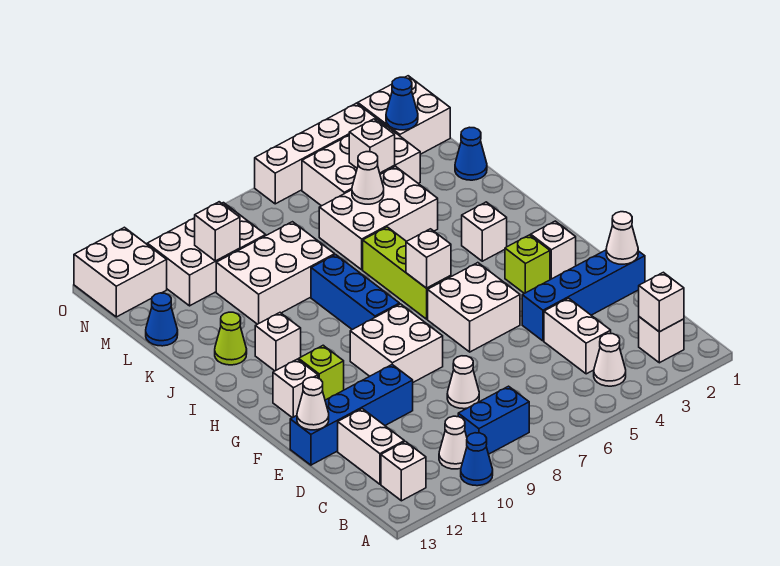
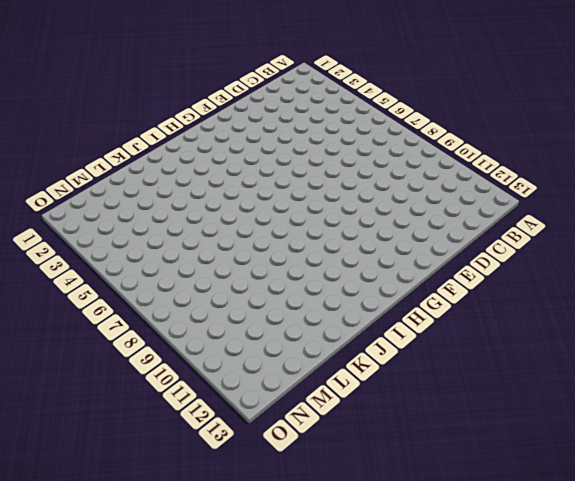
none -> blue 1x1 cone [461,433,493,486]
none -> white 1x1 brick [639,317,684,363]
none -> white 1x1 cone [594,334,626,386]
none -> blue 1x2 brick [458,386,529,454]

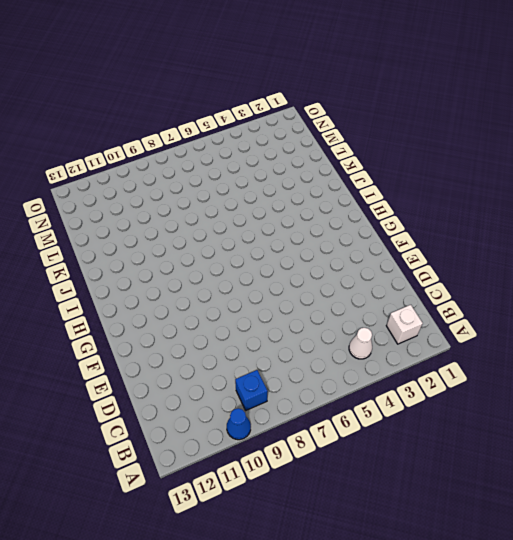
blue 1x1 brick [235,370,268,410] -> blue 1x2 brick [458,386,529,454]
none -> white 1x1 cone [439,416,467,469]
none -> white 1x1 brick [381,442,426,501]
none -> white 1x2 brick [544,298,611,374]
none -> white 1x2 brick [338,409,404,484]

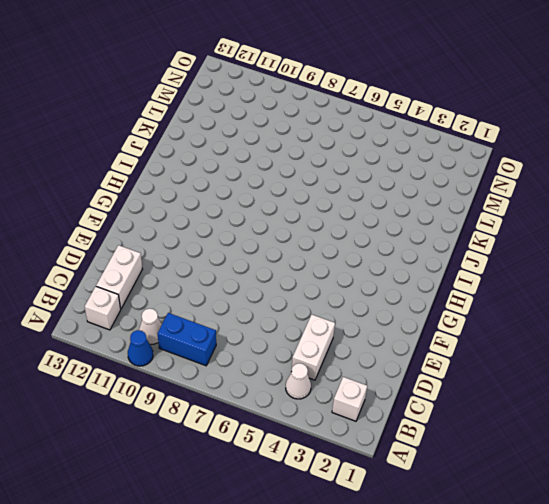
none -> white 1x1 cone [447,356,479,409]
none -> blue 1x4 brick [522,250,645,341]
none -> blue 1x4 brick [290,365,413,465]
none -> white 2x2 brick [428,263,520,352]

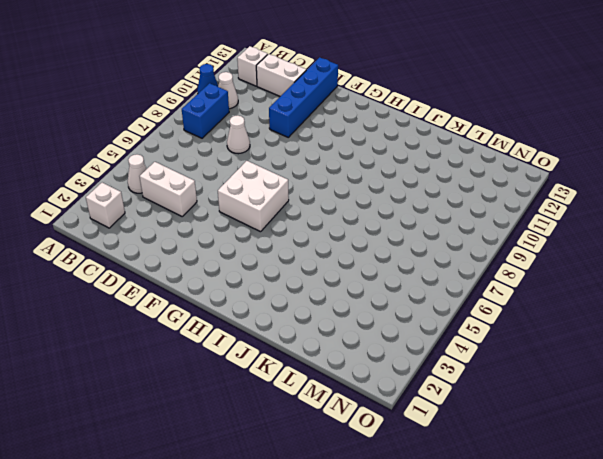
none -> blue 1x4 brick [522,250,645,341]
none -> white 2x2 brick [350,304,443,382]
none -> white 1x1 brick [531,221,576,280]
none -> lime 1x1 brick [505,235,550,294]

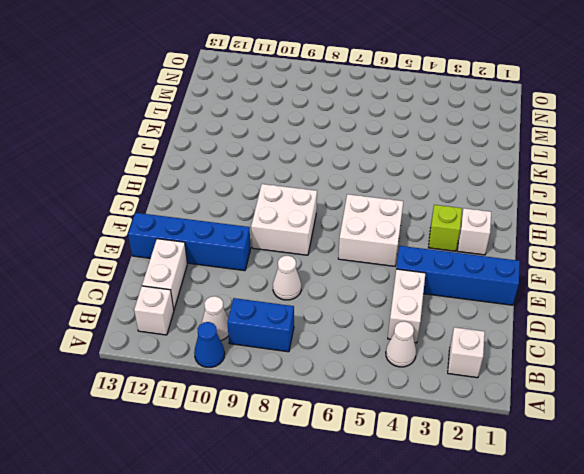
none -> lime 1x1 brick [299,345,344,400]
none -> white 1x1 brick [273,359,318,418]
none -> lime 1x3 brick [363,227,451,319]
none -> blue 1x3 brick [311,255,399,330]

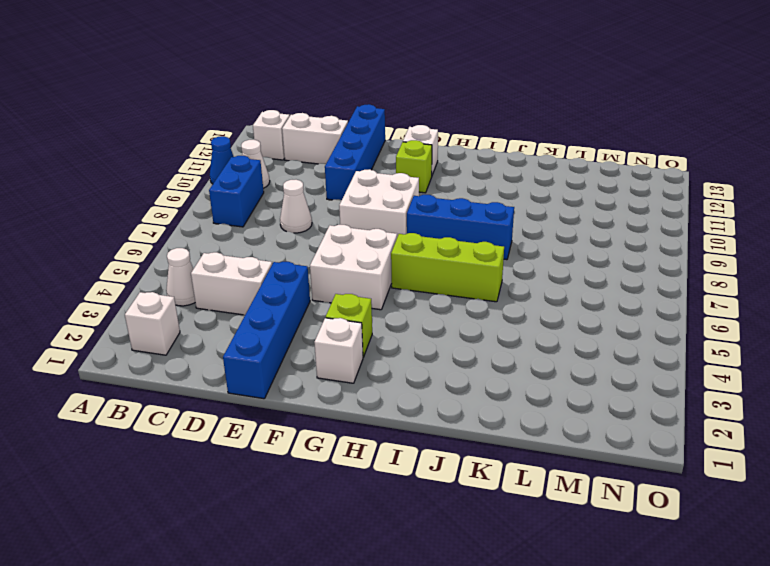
none -> white 1x1 brick [462,202,507,261]
none -> white 1x1 brick [255,313,301,371]
none -> lime 1x1 cone [215,312,247,365]
none -> white 2x3 brick [319,166,438,270]

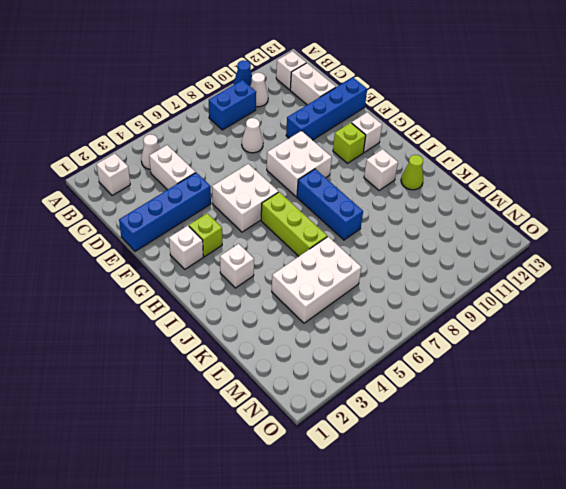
none -> white 2x3 brick [216,222,335,324]
none -> blue 1x1 cone [455,127,487,180]
none -> blue 1x1 cone [146,293,178,346]
none -> white 2x3 brick [302,120,420,206]

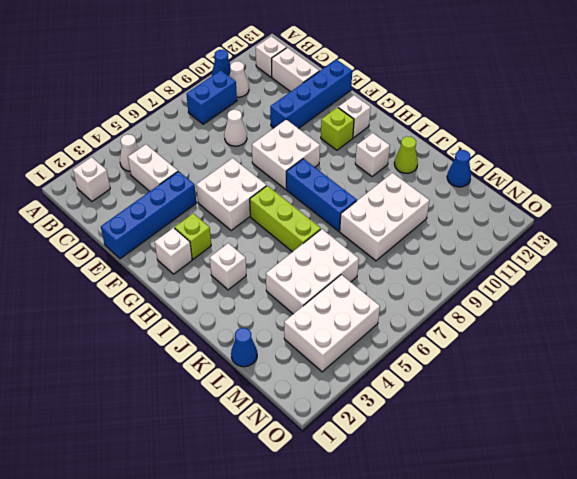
none -> white 2x3 brick [147,203,266,306]
none -> white 2x2 brick [358,76,450,154]
none -> white 2x2 brick [74,227,167,317]
none -> white 1x4 brick [255,103,377,204]

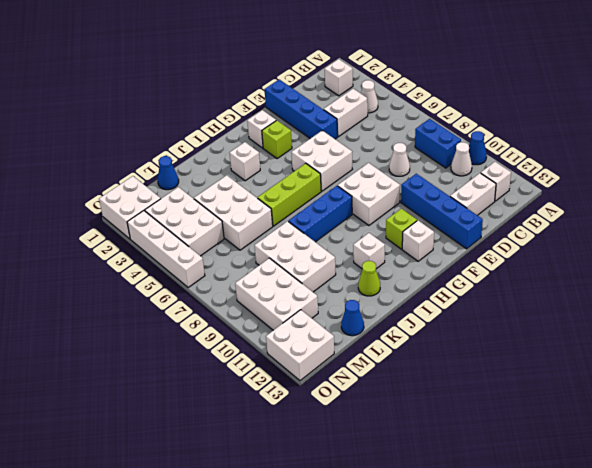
none -> white 1x1 brick [639,272,684,332]
none -> white 1x1 cone [606,212,638,264]
none -> white 1x1 cone [297,377,329,430]
none -> white 1x1 brick [406,229,451,288]

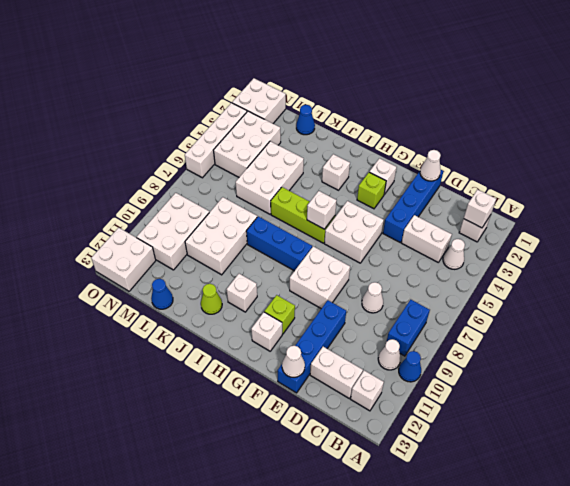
none -> white 1x1 cone [352,152,384,204]
none -> white 1x1 brick [349,119,395,173]
none -> white 1x1 brick [195,202,240,261]
none -> blue 1x1 cone [386,77,418,130]

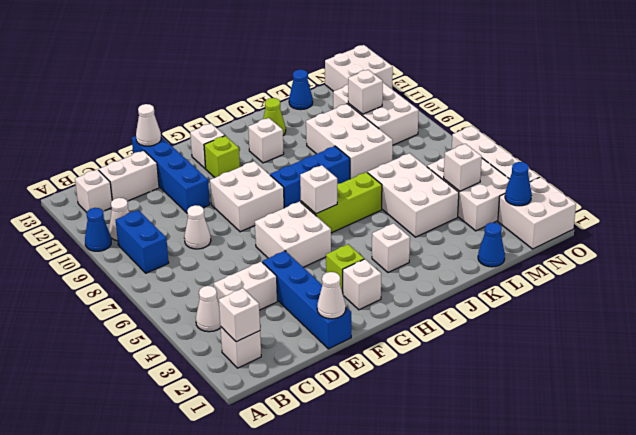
none -> white 1x1 cone [352,152,384,204]

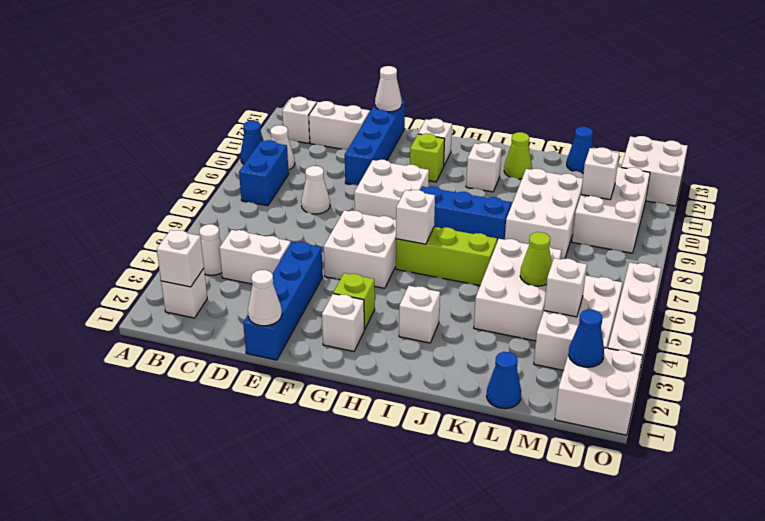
lime 1x1 cone [520,232,552,286] -> white 1x1 cone [352,152,384,204]

